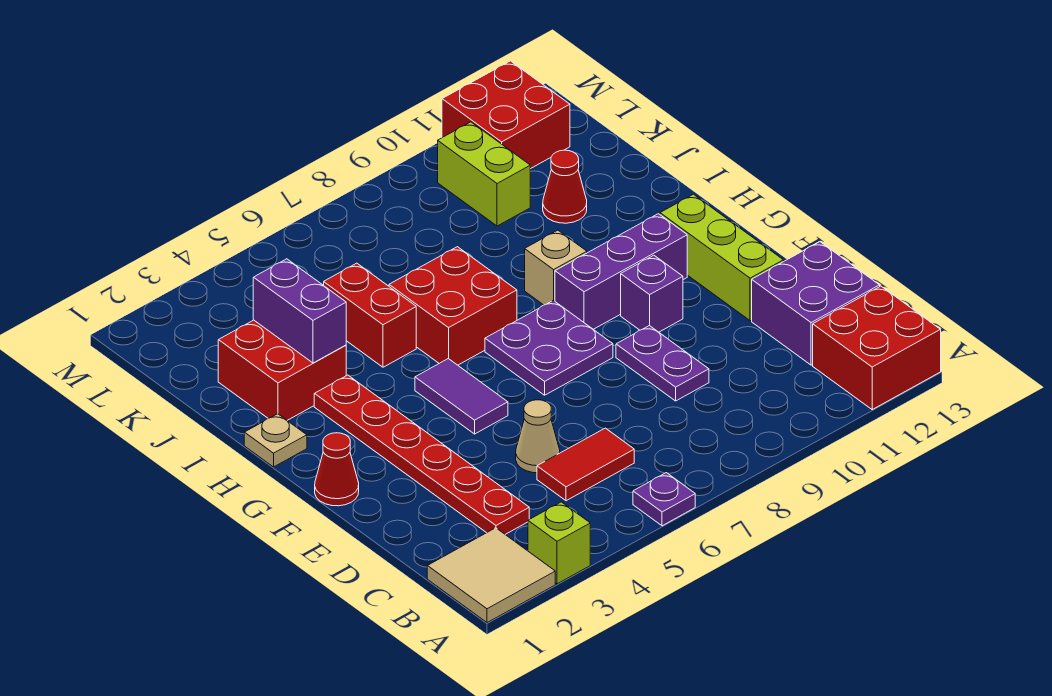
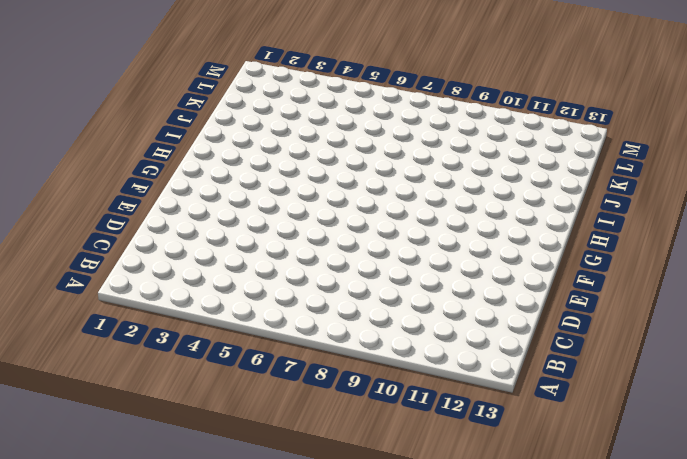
none -> tan 2x2 tile [427,528,555,623]
none -> lime 1x1 brick [528,502,590,584]
none -> purple 1x1 plate [633,473,695,526]

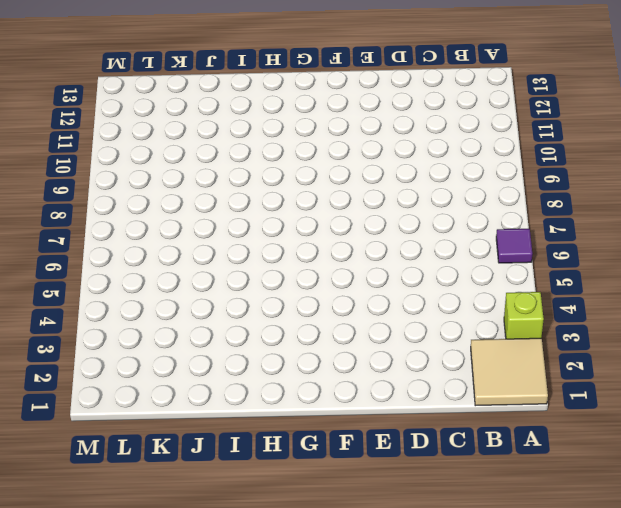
purple 1x1 tile [496,229,532,263] -> purple 1x1 plate [633,473,695,526]
none -> red 2x2 brick [813,286,941,409]
none -> red 1x6 plate [314,375,529,535]
none -> red 1x2 tile [537,428,634,501]

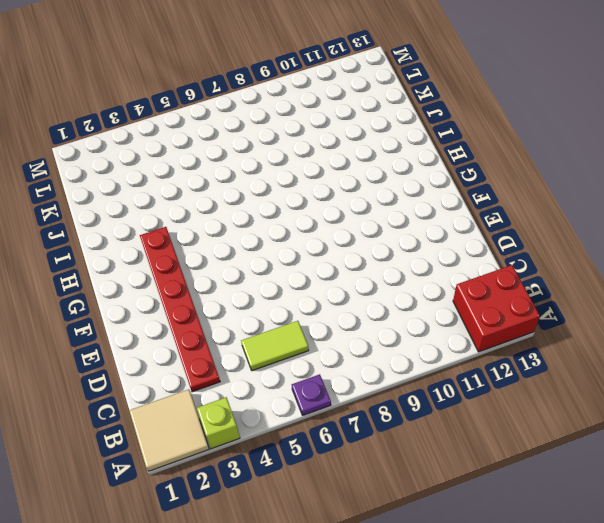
lime 1x2 tile [241,321,309,371] -> red 1x2 tile [537,428,634,501]
none -> purple 2x2 brick [752,242,880,365]
none -> tan 1x1 cone [516,400,560,473]
none -> purple 1x2 plate [616,326,709,401]

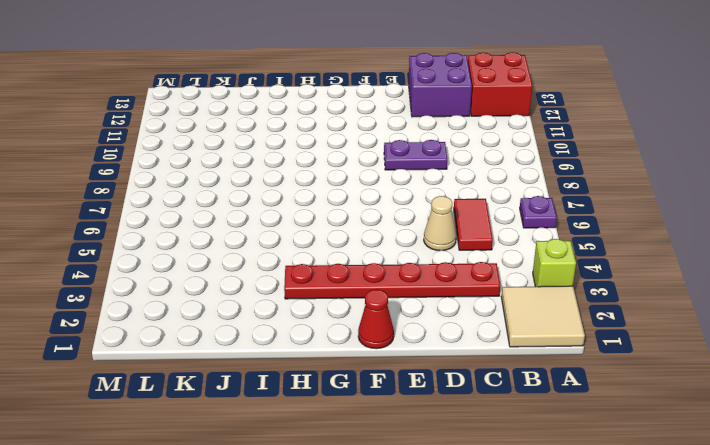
none -> lime 1x3 brick [660,194,783,321]
none -> purple 1x2 tile [415,359,508,434]
none -> purple 2x2 plate [485,300,613,395]

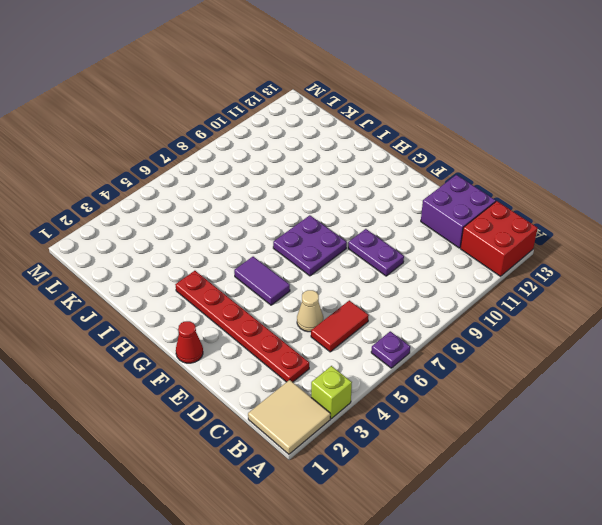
none -> lime 1x3 brick [660,194,783,321]
none -> purple 1x1 brick [621,255,683,332]
none -> purple 1x3 brick [555,214,687,329]

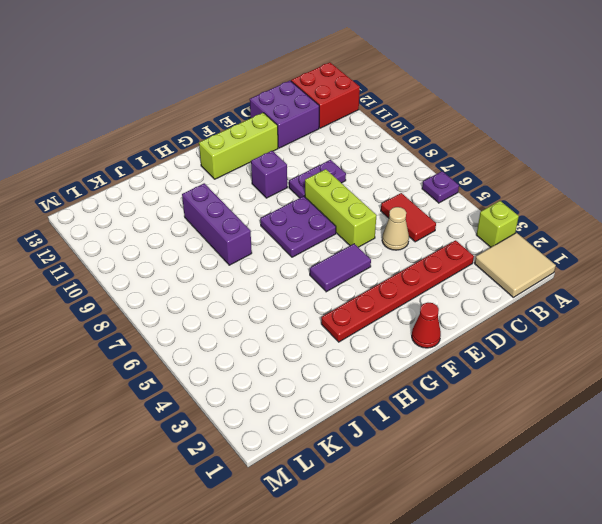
lime 1x3 brick [305,169,376,247] -> none
purple 1x3 brick [182,183,252,265] -> purple 1x3 brick moved to [555,214,687,329]
none -> tan 1x1 plate [244,414,307,467]
none -> red 2x2 brick [389,247,517,365]
none -> tan 1x1 brick [525,230,587,305]

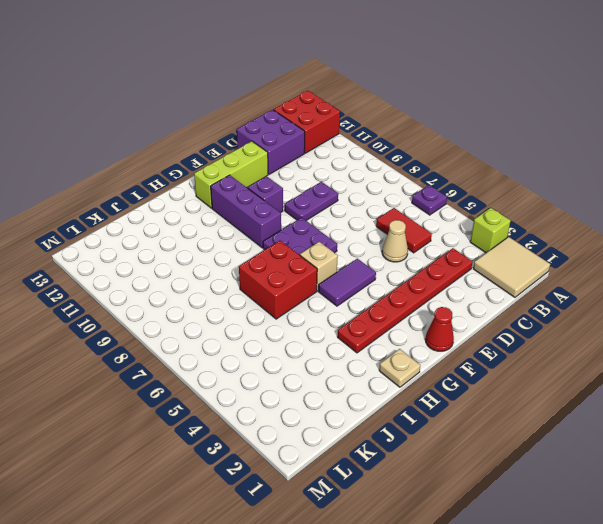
tan 1x1 brick [300,242,338,291] -> tan 1x1 brick moved to [525,230,587,305]
none -> red 2x2 brick [218,320,346,421]
none -> red 1x2 brick [324,263,416,367]
none -> red 1x1 cone [543,150,587,223]

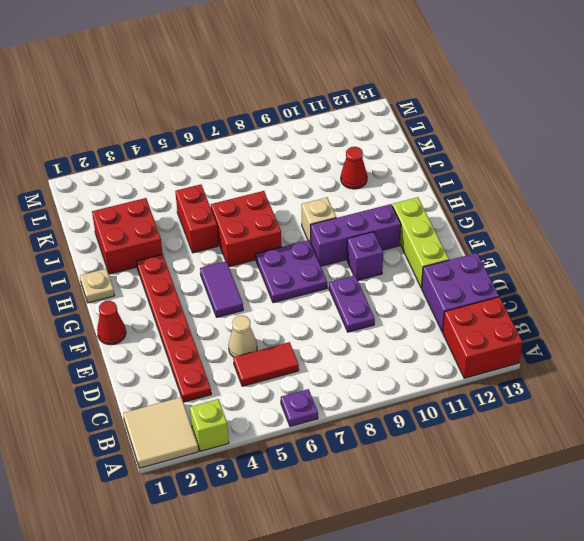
none -> lime 1x2 brick [438,122,530,226]
none -> red 2x2 brick [442,61,570,169]
none -> purple 1x2 brick [253,259,346,363]

